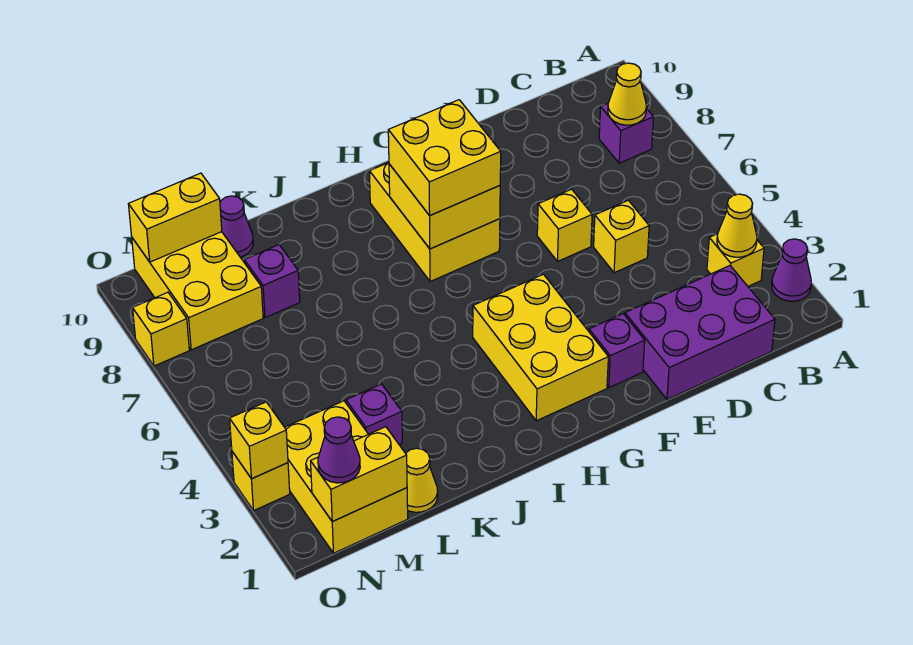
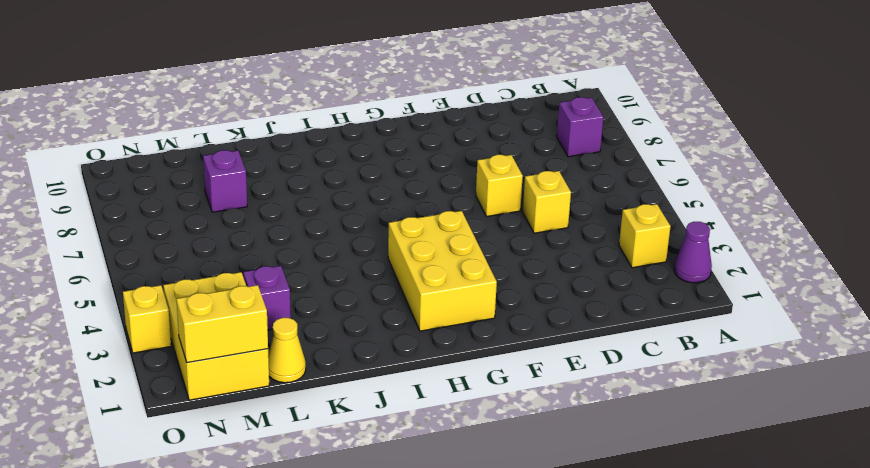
none -> purple 2x3 brick [625,266,775,399]
none -> purple 1x1 brick [589,314,645,387]
none -> yellow 2x3 brick [369,163,500,281]

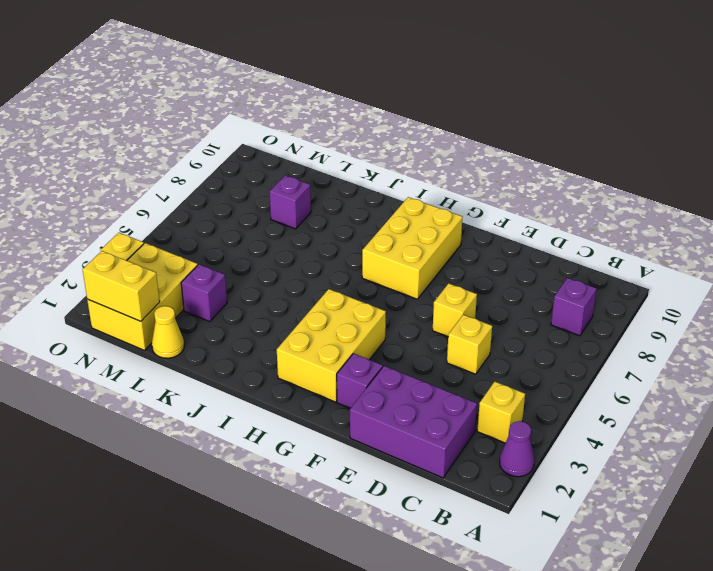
none -> purple 1x1 cone [220,196,253,257]
none -> yellow 2x3 brick [132,232,263,350]
none -> yellow 1x1 brick [132,292,189,366]

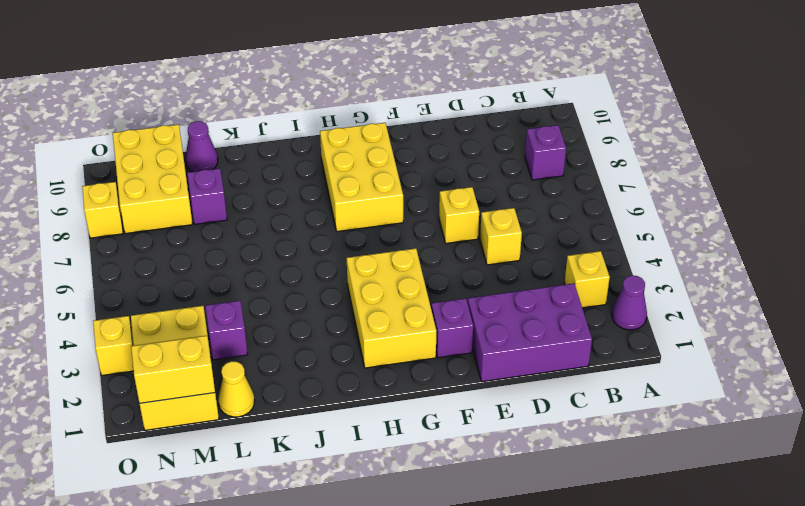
none -> yellow 1x1 cone [717,194,757,257]
none -> yellow 1x1 cone [608,63,646,125]
none -> yellow 2x2 brick [389,164,500,249]

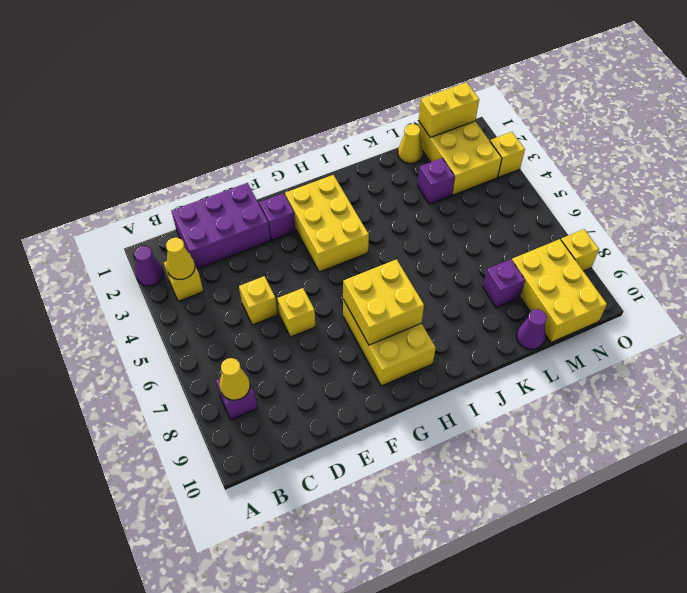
none -> yellow 1x2 brick [128,173,222,262]
none -> yellow 1x1 brick [230,402,288,479]
none -> yellow 2x2 brick [388,100,501,216]

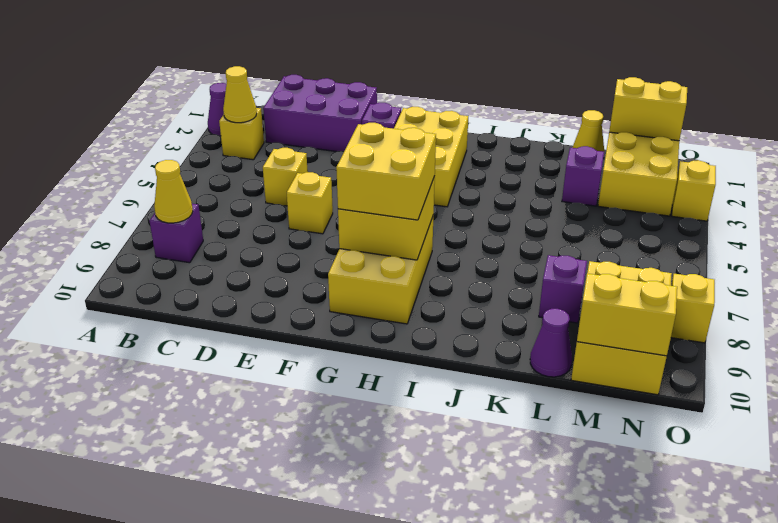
none -> yellow 1x1 brick [230,402,288,479]
none -> purple 1x1 cone [318,417,360,483]

